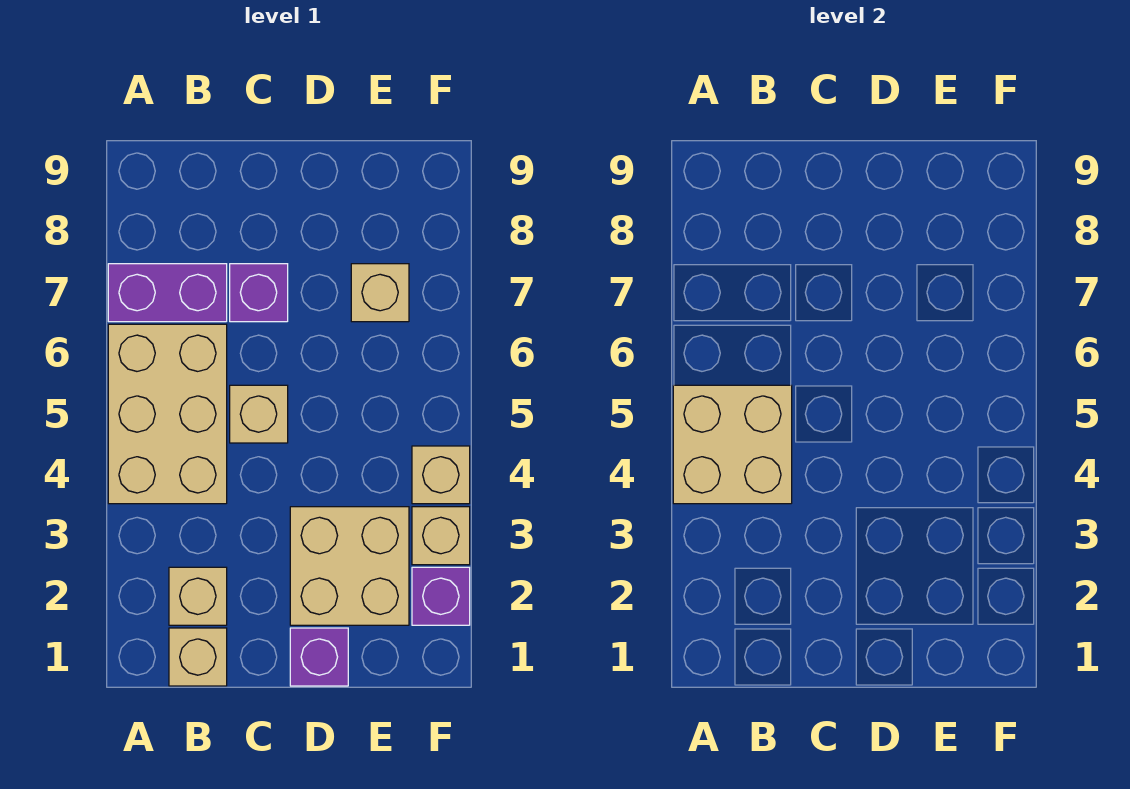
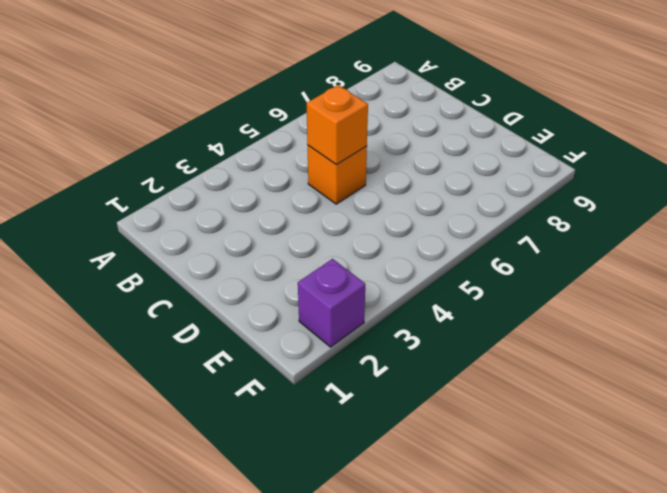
orange 1x1 brick [308,145,367,204] -> tan 1x1 brick [230,385,288,443]
orange 1x1 brick [307,85,368,165] -> none
none -> tan 2x3 brick [108,324,227,504]
none -> purple 1x2 brick [108,264,227,322]
none -> tan 1x1 brick [169,628,227,686]

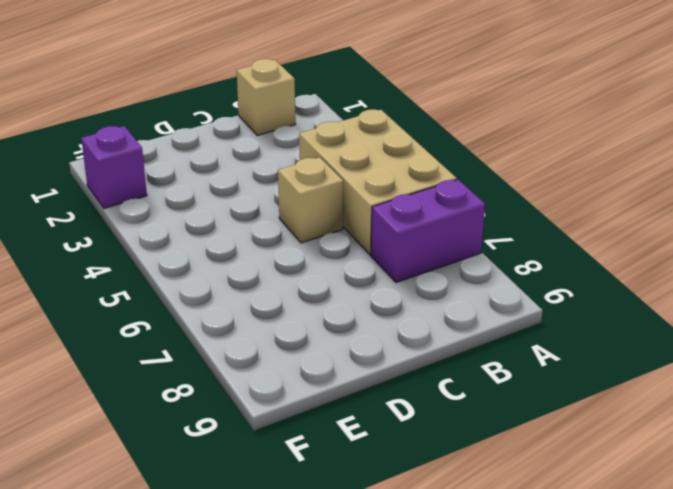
none -> tan 1x1 brick [169,567,227,625]
none -> purple 1x1 brick [230,264,288,322]
none -> purple 1x1 brick [290,628,348,686]

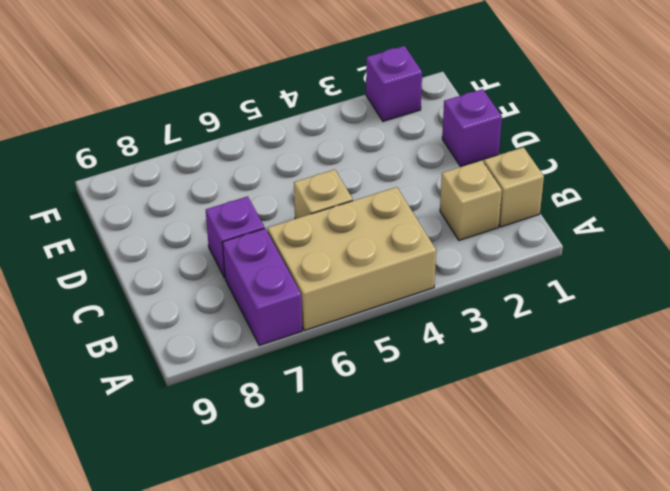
none -> tan 2x2 brick [290,507,409,625]
none -> tan 1x1 brick [351,264,409,322]
none -> tan 1x1 brick [412,507,470,565]

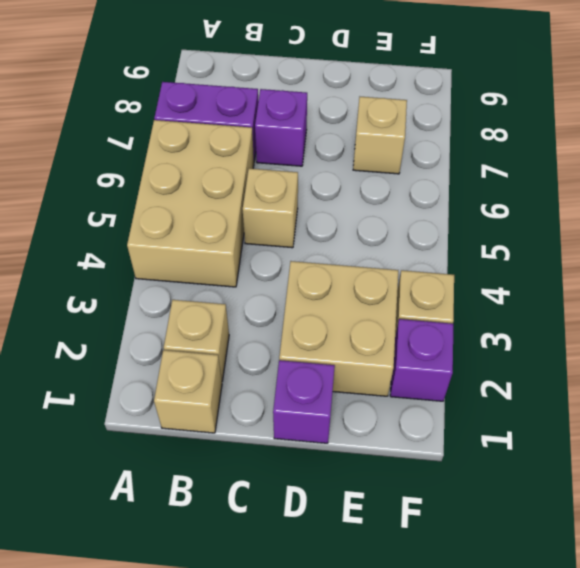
none -> tan 1x1 brick [412,446,470,504]
none -> tan 2x2 brick [673,385,792,504]

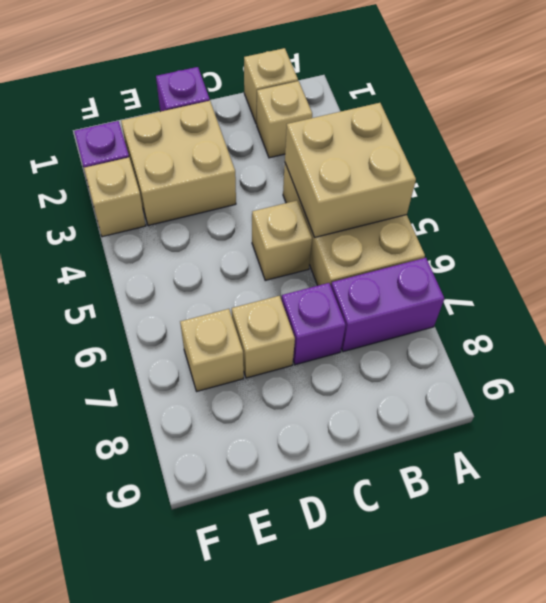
tan 1x1 brick [232,296,295,378] -> tan 1x1 brick moved to [412,446,470,504]

